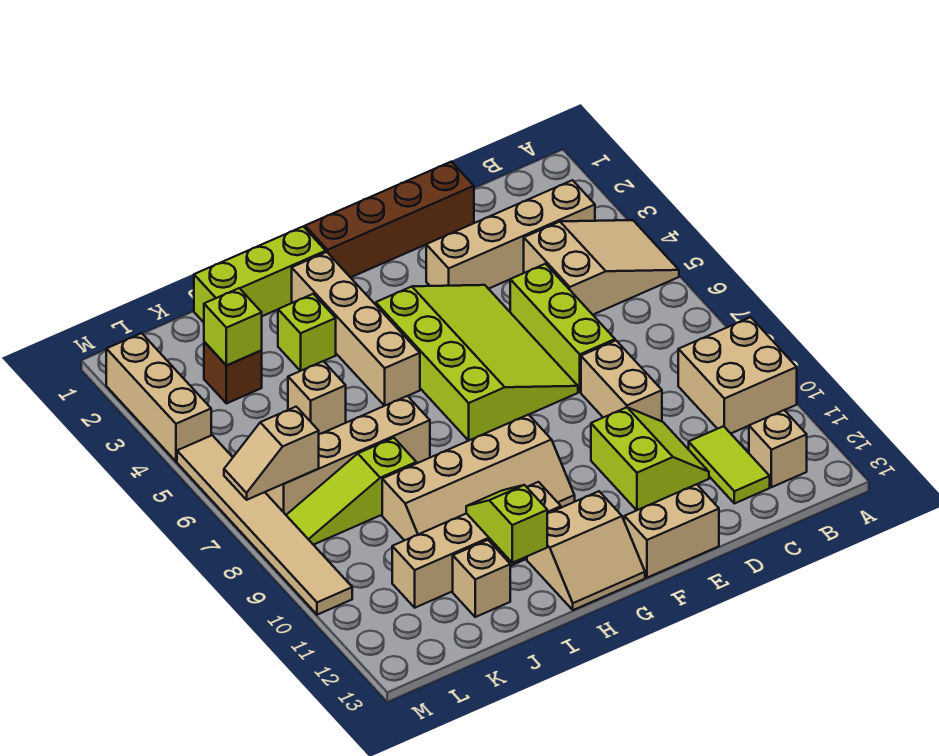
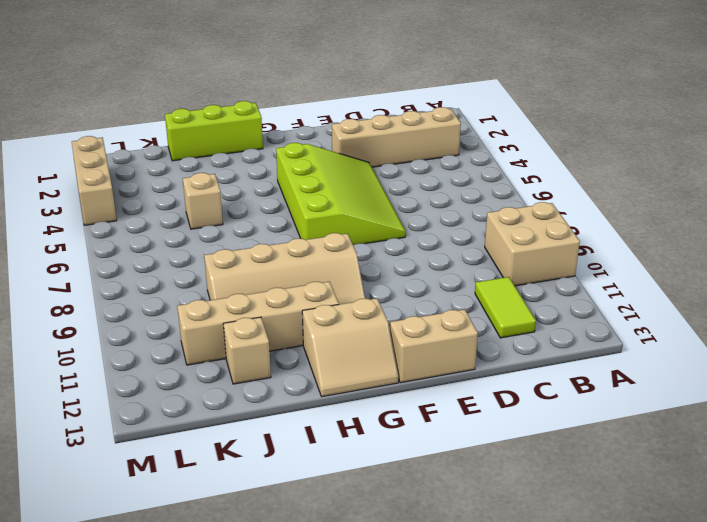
none -> tan 2x3 slope [524,220,679,315]
none -> tan 1x1 brick [749,410,807,487]
none -> brown 1x4 brick [305,162,474,278]

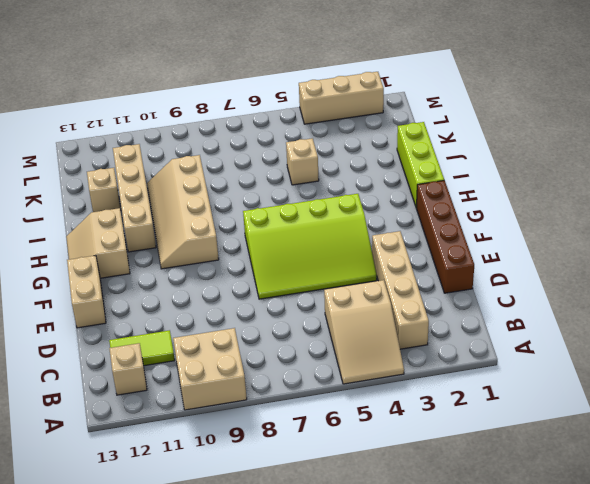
none -> lime 1x3 brick [510,264,615,392]
none -> tan 1x2 brick [581,341,662,421]
none -> lime 2x2 slope [591,407,709,510]

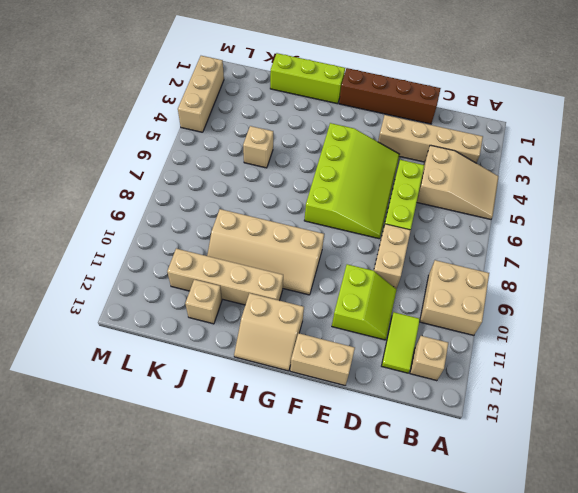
none -> tan 1x4 brick [292,252,420,406]
none -> lime 1x1 brick [278,294,336,371]
none -> tan 1x4 brick [265,396,430,515]

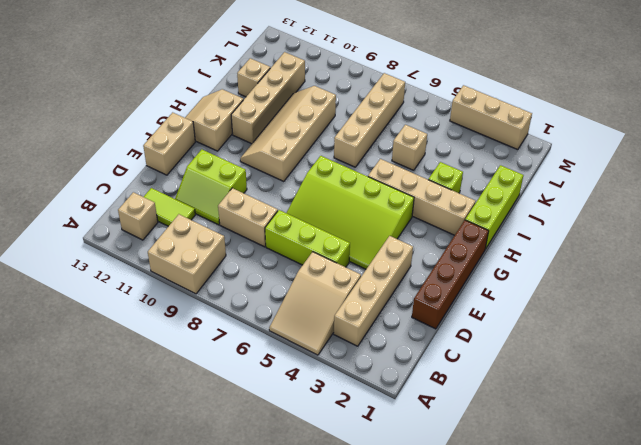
none -> lime 1x3 slope [286,438,416,545]
none -> brown 1x1 brick [204,342,262,403]
none -> tan 1x6 tile [177,435,352,615]

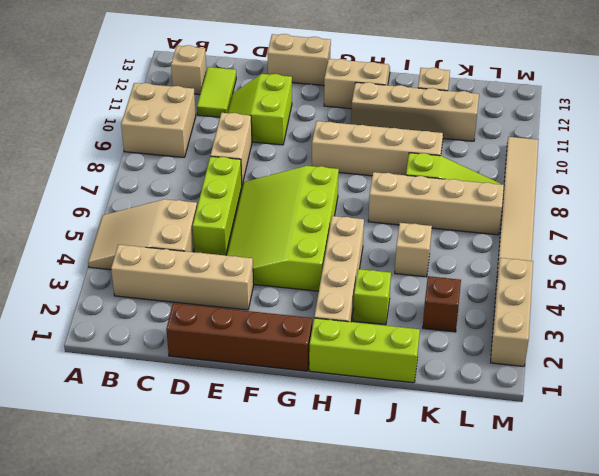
none -> lime 1x2 slope [466,485,547,563]
none -> lime 1x1 brick [204,288,262,366]
none -> tan 1x2 slope [224,407,319,500]

